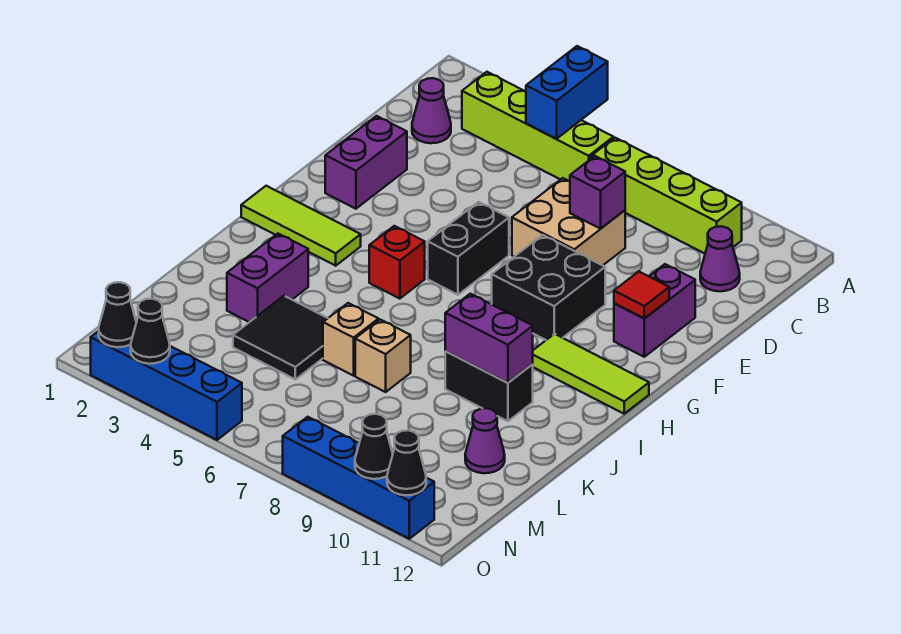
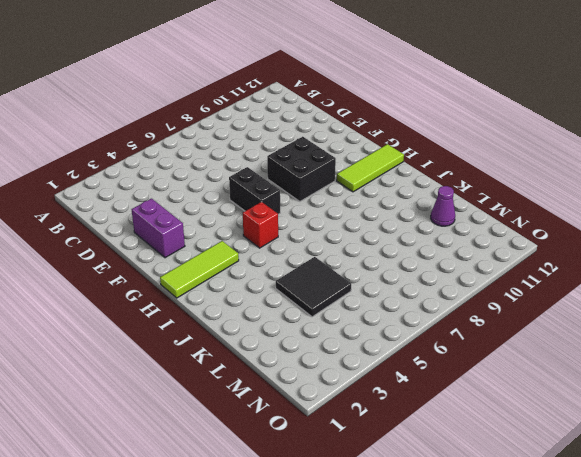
none -> lime 1x4 brick [462,72,613,181]
none -> lime 1x4 brick [590,138,742,254]
none -> purple 1x1 cone [412,78,451,143]

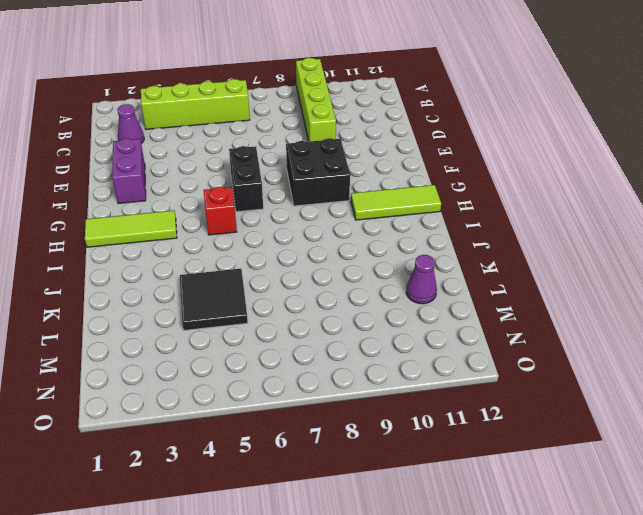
lime 1x4 brick [296,58,336,142] -> lime 1x4 brick turned to [590,138,742,254]
none -> purple 1x1 cone [700,226,740,291]
none -> tan 2x2 brick [512,178,625,265]
none -> purple 1x2 brick [614,264,695,357]

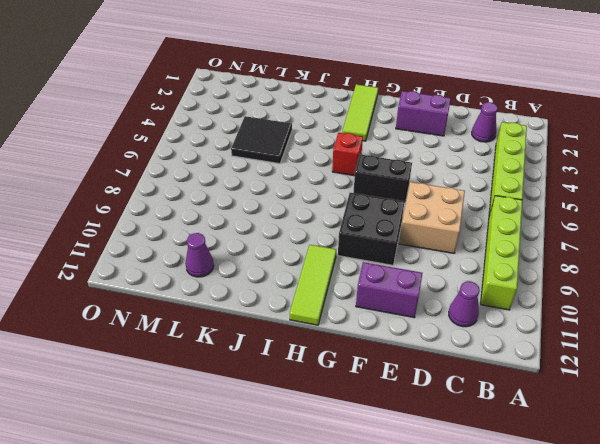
none -> purple 1x2 brick [227,234,308,322]
none -> black 1x2 brick [445,351,533,421]
none -> tan 1x1 brick [323,303,378,376]

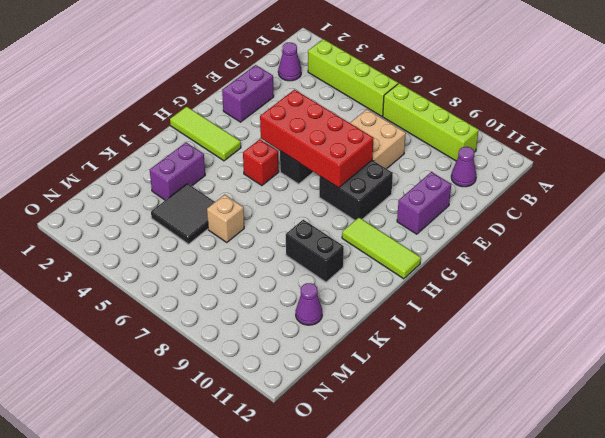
red 2x4 brick [260,90,373,188] -> none
none -> tan 1x1 brick [355,320,411,392]
none -> blue 1x4 brick [91,331,242,440]
none -> blue 1x4 brick [283,417,434,539]

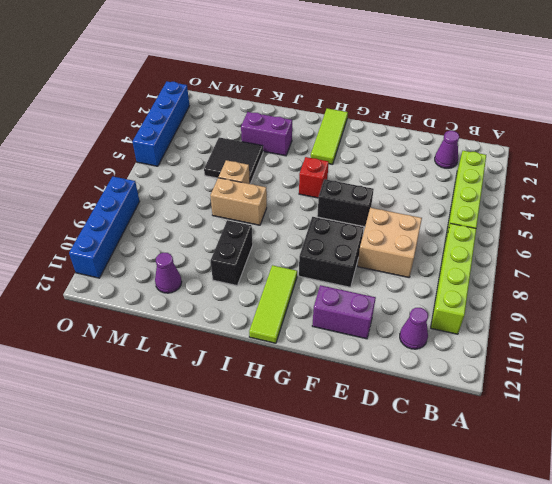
tan 1x2 brick [210,178,267,225] -> tan 1x1 brick [355,320,411,392]
none -> purple 1x2 brick [325,116,407,209]
none -> blue 1x2 brick [526,46,608,139]
none -> purple 1x1 brick [570,156,625,229]

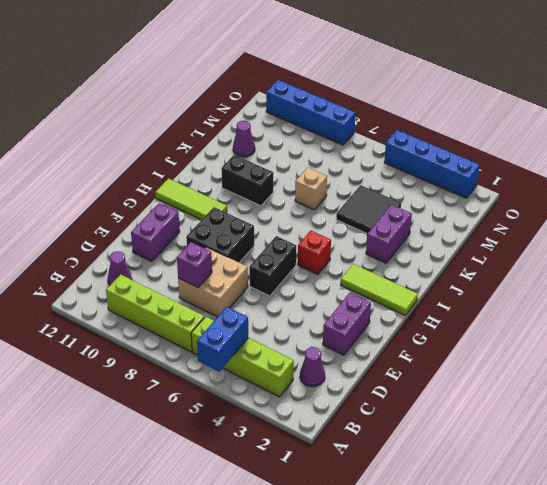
none -> tan 1x1 brick [323,303,378,376]
none -> red 1x1 tile [614,271,669,319]
none -> purple 1x2 brick [445,294,533,383]

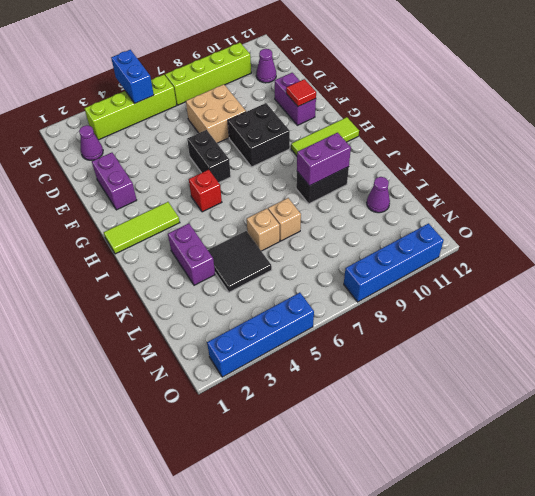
none -> purple 1x1 brick [570,156,625,229]
none -> black 1x1 cone [99,282,136,347]
none -> black 1x1 cone [131,299,170,364]

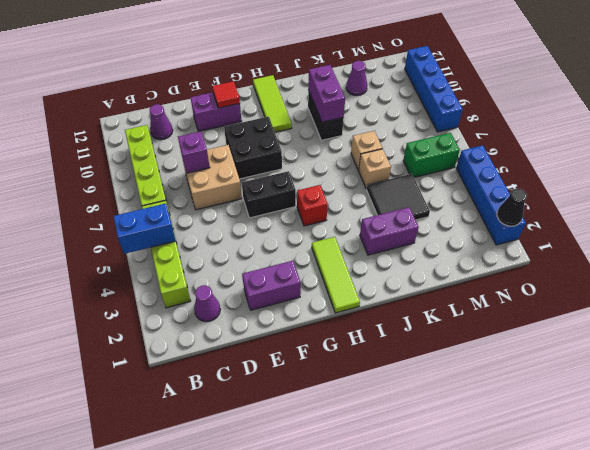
green 1x2 brick [403,133,460,177] -> none
none -> black 1x1 cone [131,299,170,364]
none -> black 1x1 cone [355,414,393,479]
none -> black 1x1 cone [387,430,426,495]

